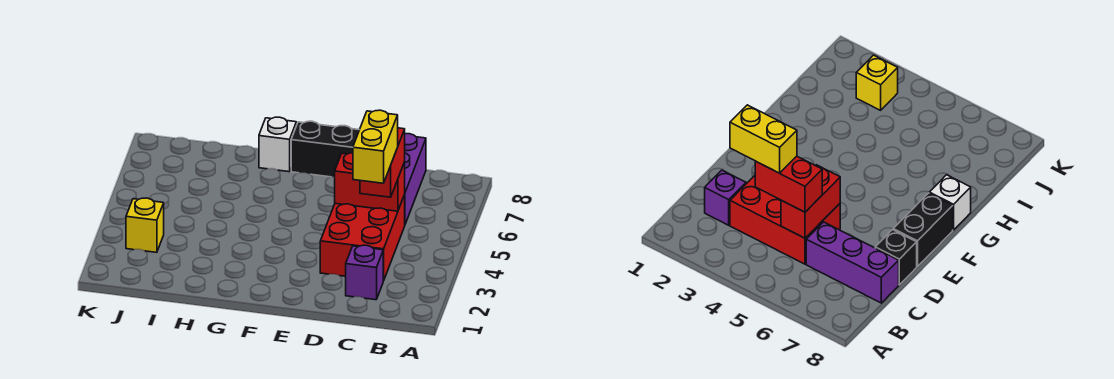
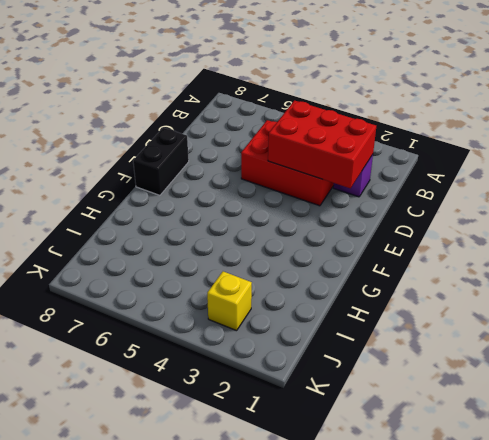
red 2x3 brick [268,100,376,188] -> none
none -> purple 1x3 brick [404,134,426,224]
none -> black 1x1 brick [875,230,917,285]

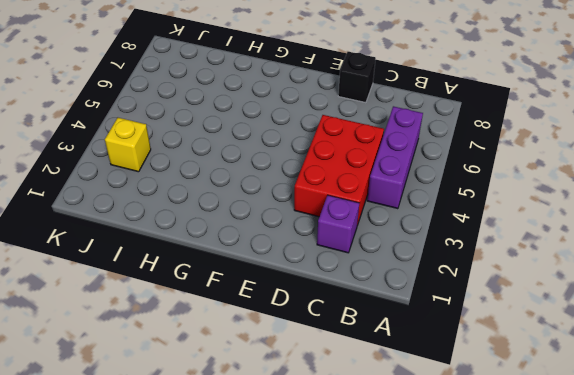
purple 1x3 brick [367,106,423,209] -> purple 1x3 brick moved to [404,134,426,224]
none -> black 1x2 brick [291,121,359,177]
none -> white 1x1 brick [259,117,296,172]

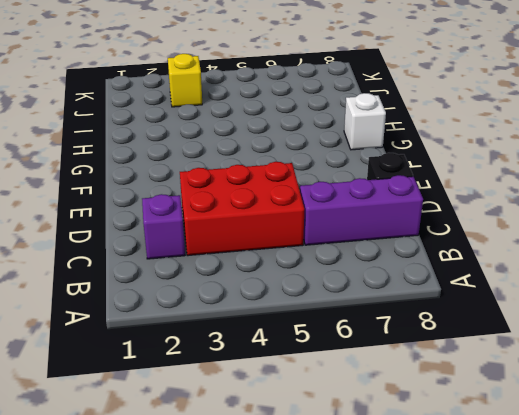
none -> black 1x2 brick [291,121,359,177]
none -> red 1x2 brick [335,153,405,211]

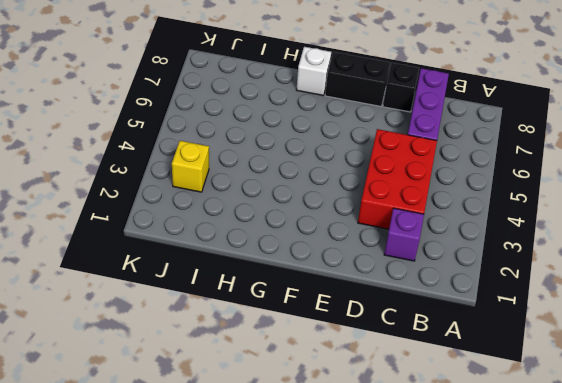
none -> red 1x2 brick [335,153,405,211]
none -> red 1x2 brick [360,128,405,197]

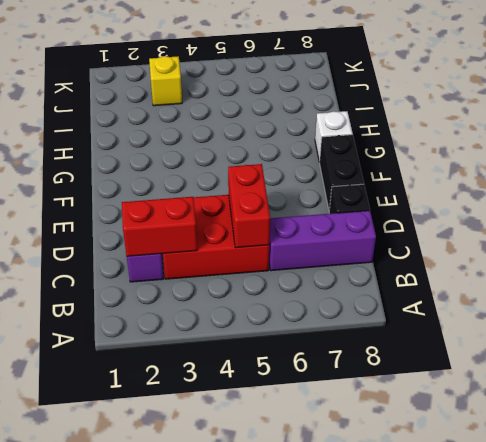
red 1x2 brick [122,197,197,256] -> red 1x2 brick moved to [360,128,405,197]
none -> yellow 1x2 brick [353,110,398,183]

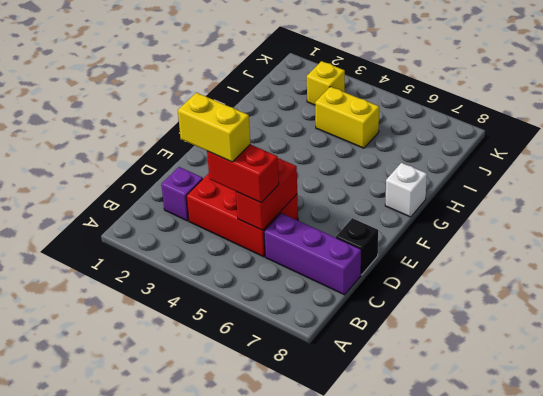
yellow 1x2 brick [315,87,379,148] -> none
none -> black 1x2 brick [291,121,359,177]

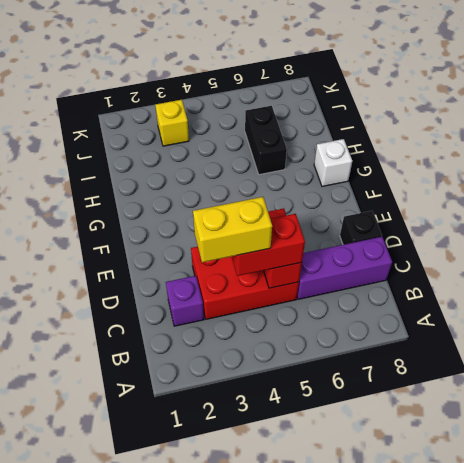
black 1x2 brick [245,106,287,175] -> black 1x2 brick moved to [291,121,359,177]

